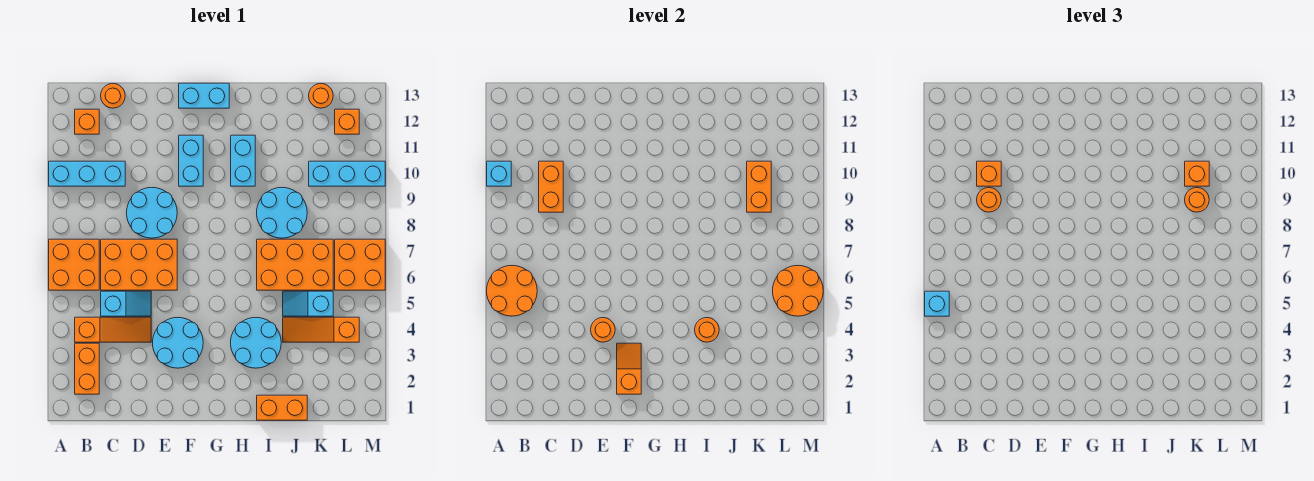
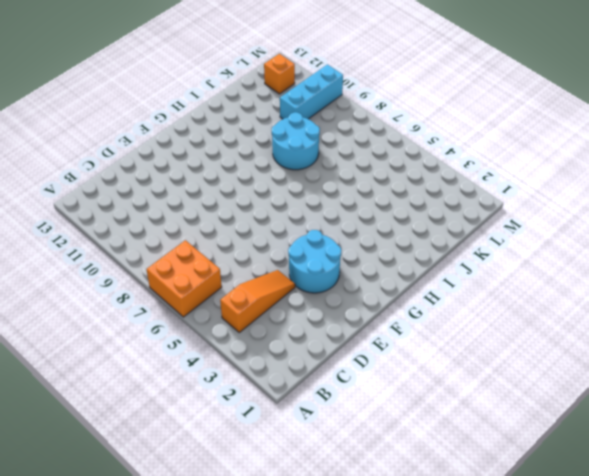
none -> cyan 1x3 brick [49,161,125,186]
none -> orange 1x2 brick [75,343,99,394]
none -> orange 1x1 brick [75,109,99,134]
none -> cyan 1x2 slope [101,291,151,316]

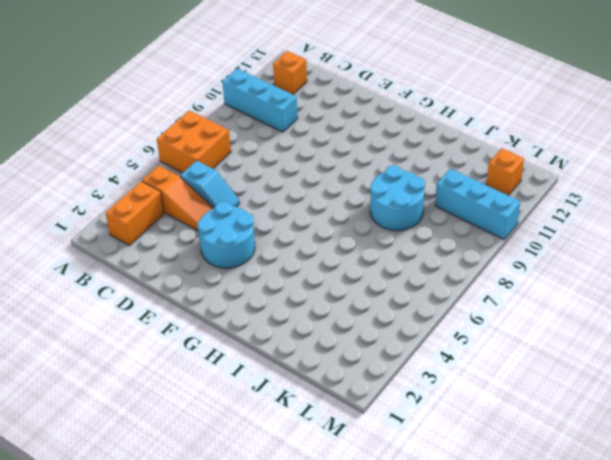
none -> orange 2x3 brick [101,239,177,290]
none -> orange 1x1 round brick [101,84,125,108]
none -> cyan 2x2 round brick [127,188,177,238]
none -> cyan 1x2 brick [179,135,203,186]

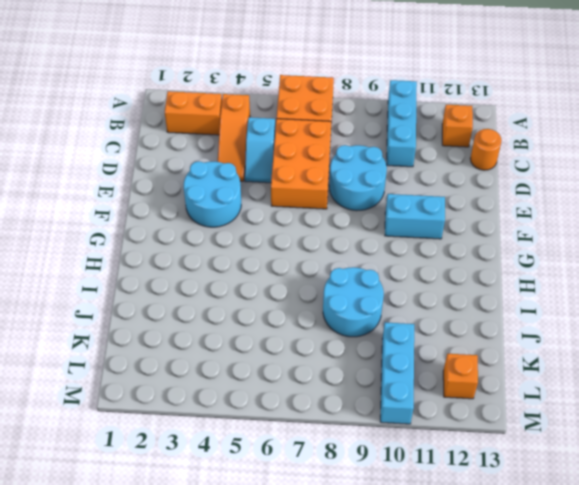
none -> cyan 1x2 brick [179,83,229,108]
none -> cyan 2x2 round brick [231,318,281,368]
none -> cyan 1x2 brick [231,135,255,186]
none -> orange 1x2 brick [257,395,307,420]

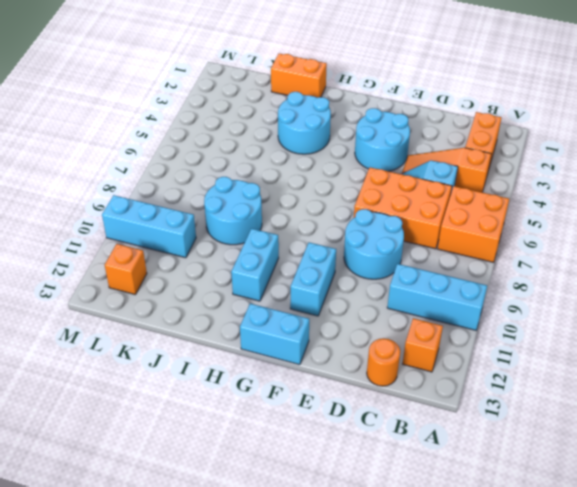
none -> orange 2x3 brick [257,239,333,290]
none -> orange 1x3 slope [283,317,359,342]
none -> cyan 1x2 slope [283,291,333,316]
none -> orange 1x1 round brick [309,84,333,108]

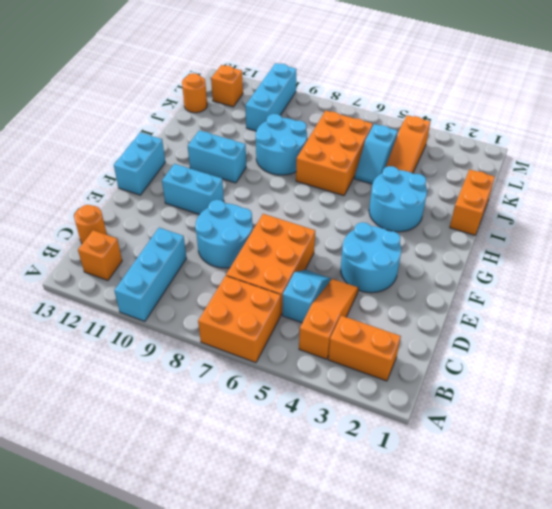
none -> orange 2x2 brick [335,239,385,290]
none -> orange 2x2 round brick [487,266,537,316]
none -> cyan 1x1 brick [487,161,511,186]
none -> orange 1x2 brick [539,161,563,212]

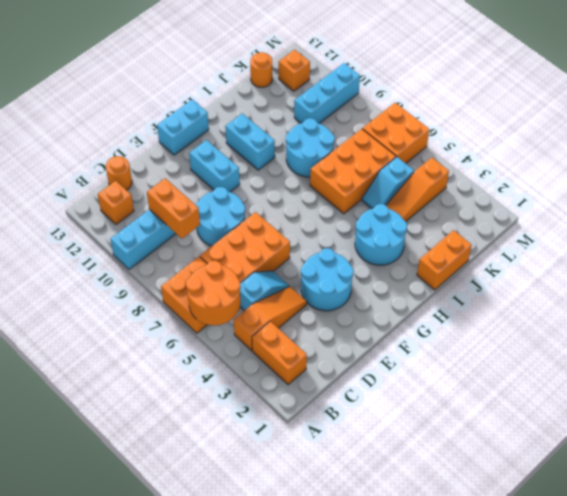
none -> cyan 1x1 brick [487,161,511,186]
none -> orange 1x1 round brick [591,318,615,342]
none -> orange 1x2 slope [617,343,641,394]
none -> orange 1x1 round brick [695,318,719,342]

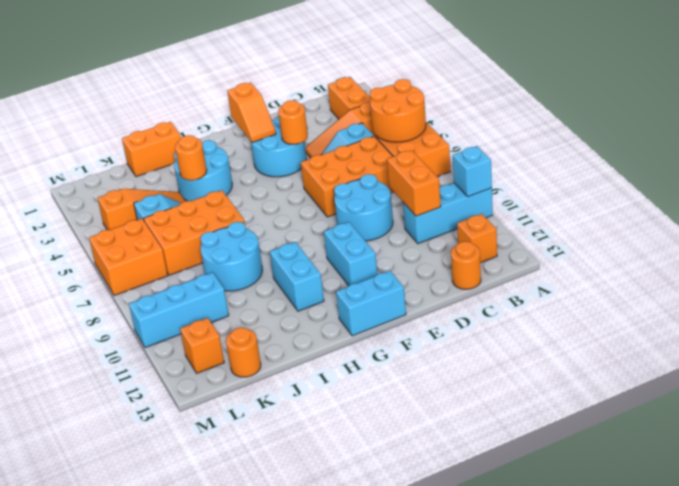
none -> orange 1x2 brick [747,161,771,212]
none -> orange 2x2 round brick [773,266,823,316]
none -> cyan 1x1 brick [925,291,949,316]
none -> orange 1x1 round brick [977,188,1001,212]

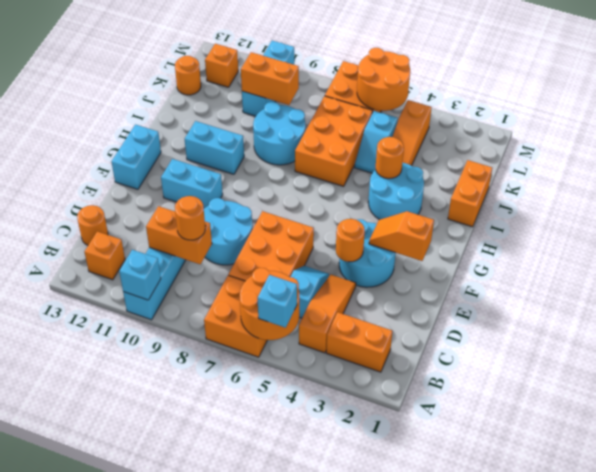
none -> orange 1x1 brick [977,161,1001,186]
none -> orange 1x1 round brick [1185,188,1209,212]
none -> orange 1x1 brick [1185,161,1209,186]

